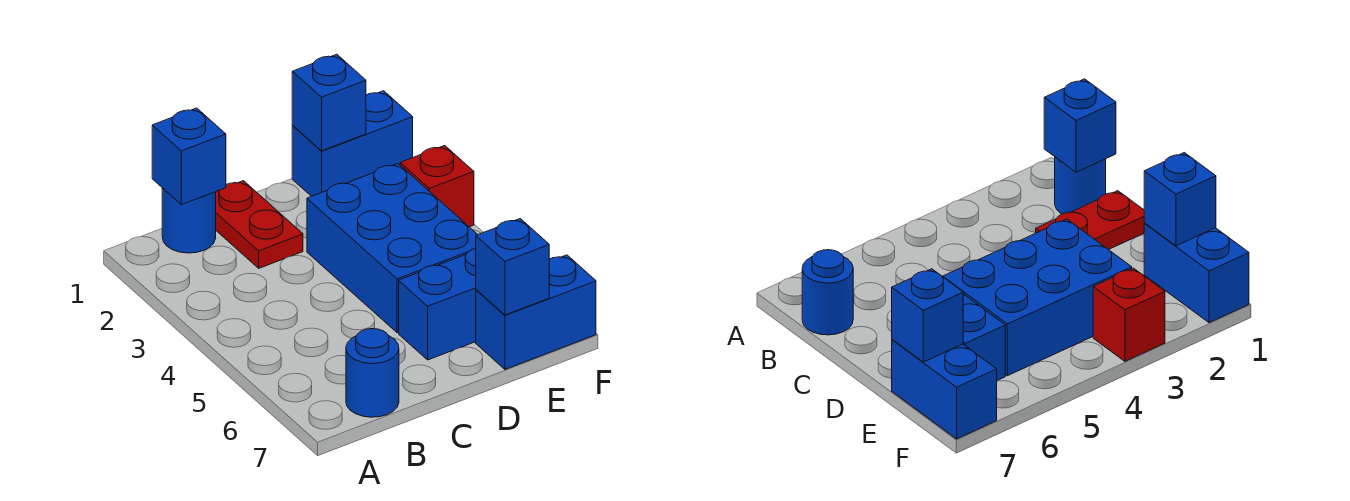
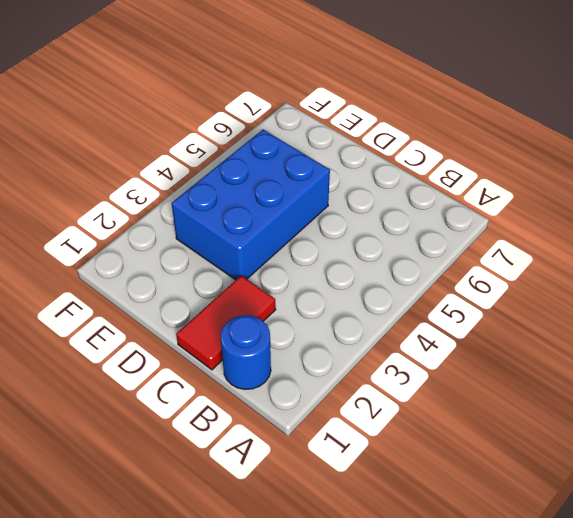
red 1x2 tile [176,276,276,370] -> red 1x2 plate [216,181,303,268]
none -> blue 1x1 round brick [346,329,399,417]
none -> blue 1x2 brick [399,248,476,360]

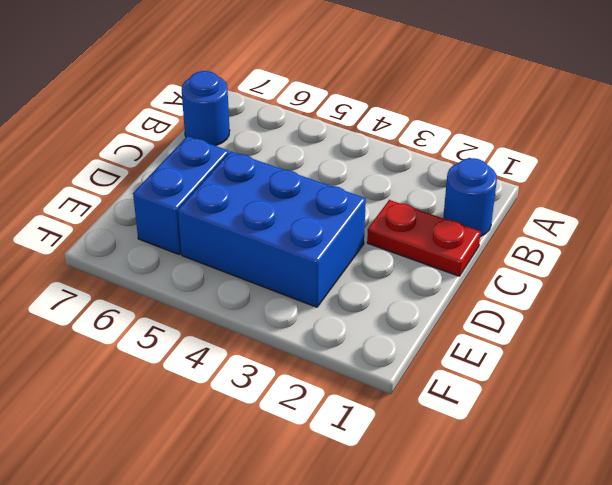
none -> blue 1x2 brick [292,91,413,196]
none -> blue 1x2 brick [476,255,596,369]

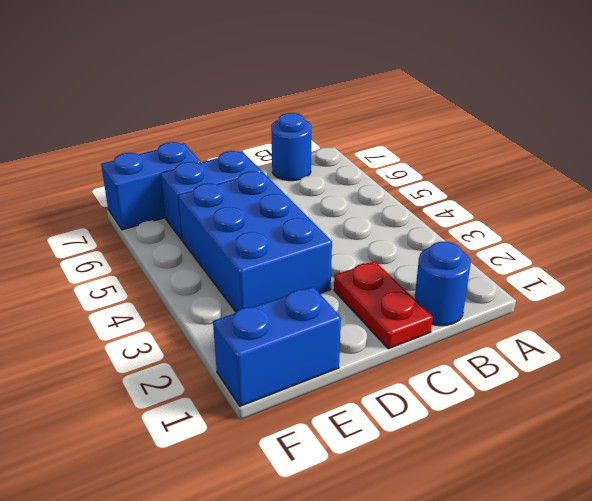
none -> red 1x1 brick [400,146,474,227]
none -> blue 1x1 brick [152,108,226,205]

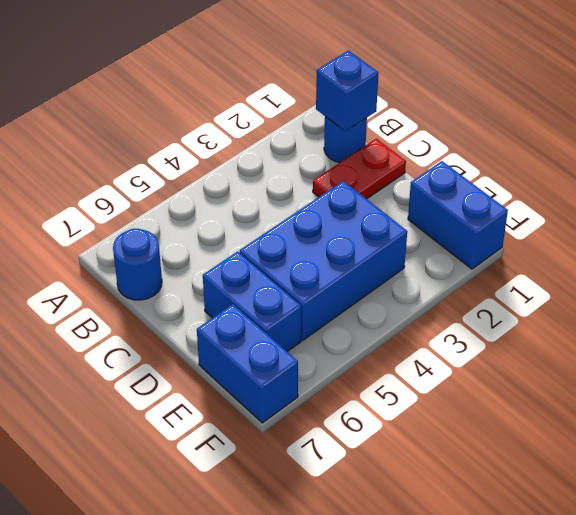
none -> red 1x1 brick [400,146,474,227]
none -> blue 1x1 brick [292,54,366,151]

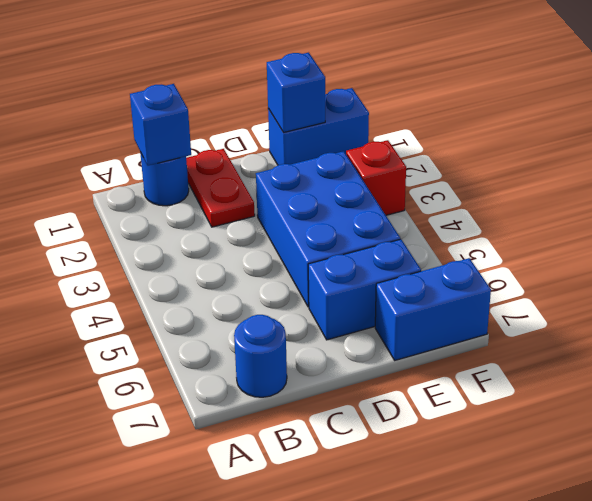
none -> blue 1x1 brick [476,219,549,315]

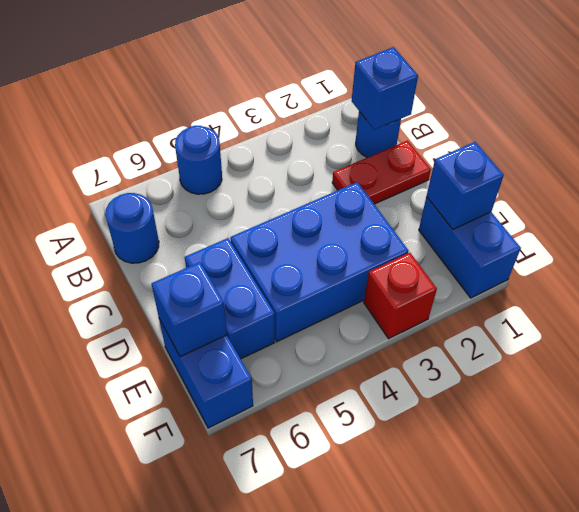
blue 1x1 round brick [175,126,222,194] -> none

